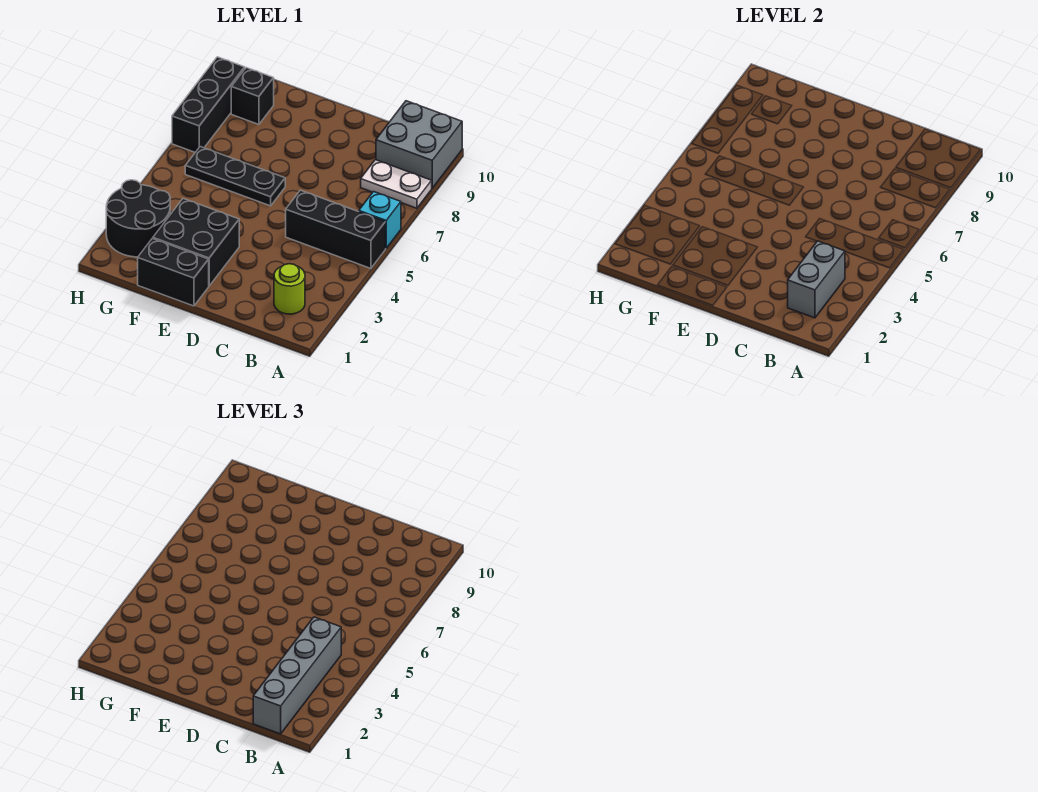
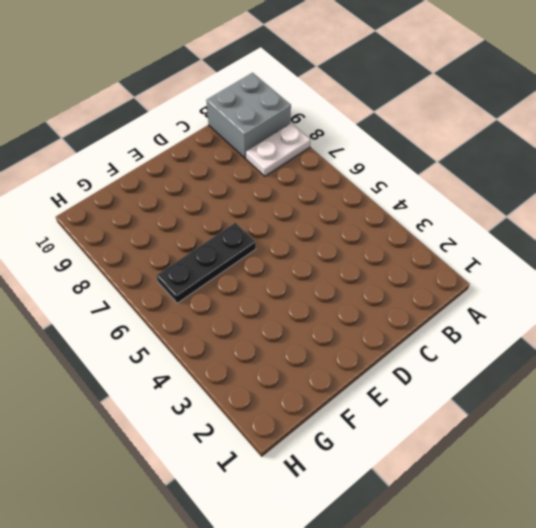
none -> black 1x3 brick [286,190,386,268]
none -> cyan 1x1 brick [359,192,401,248]
none -> lime 1x1 round brick [274,264,305,314]

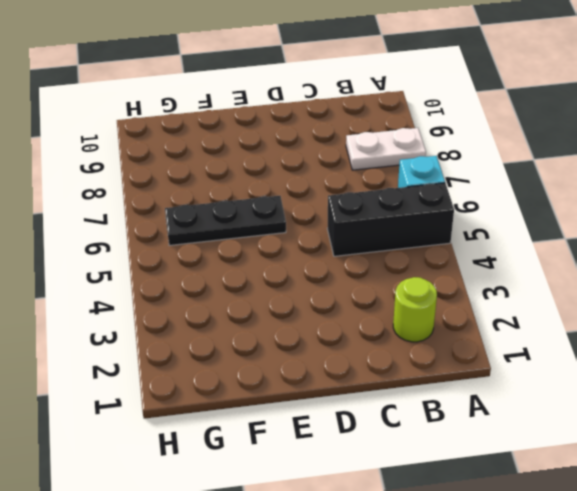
none -> grey 2x2 brick [376,101,462,188]
none -> black 1x2 brick [138,238,209,306]
none -> black 2x2 brick [153,199,239,286]

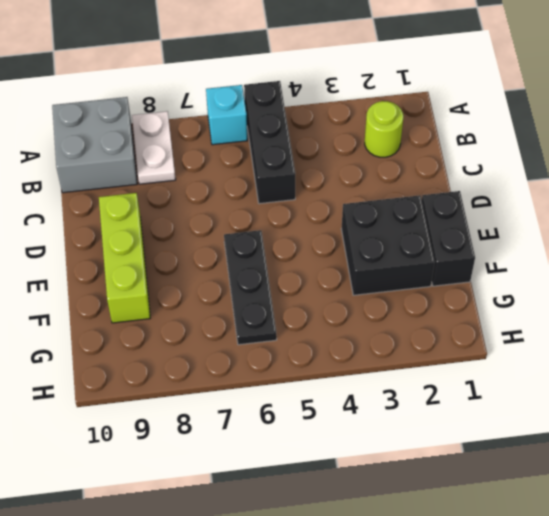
lime 1x3 brick [99,193,150,323] -> none
none -> black 2x2 round brick [106,180,170,257]
none -> black 1x1 brick [231,68,274,124]
none -> black 1x3 brick [172,57,245,152]

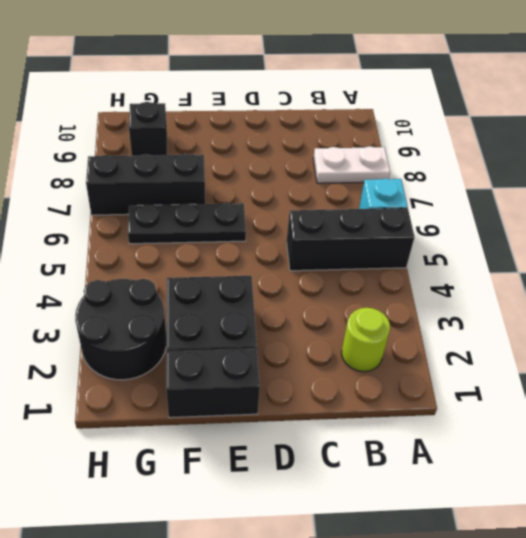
black 1x3 brick [86,154,205,215] -> black 1x3 brick turned to [172,57,245,152]
none -> grey 2x2 brick [376,101,462,188]
none -> grey 1x2 brick [788,241,845,318]
none -> grey 1x4 brick [253,617,341,734]

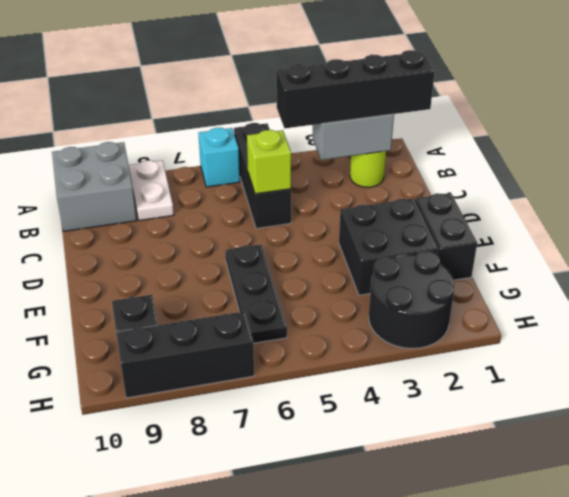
black 1x4 brick [276,50,435,128] -> grey 1x4 brick [253,617,341,734]
lime 1x1 brick [247,130,291,194] -> none

